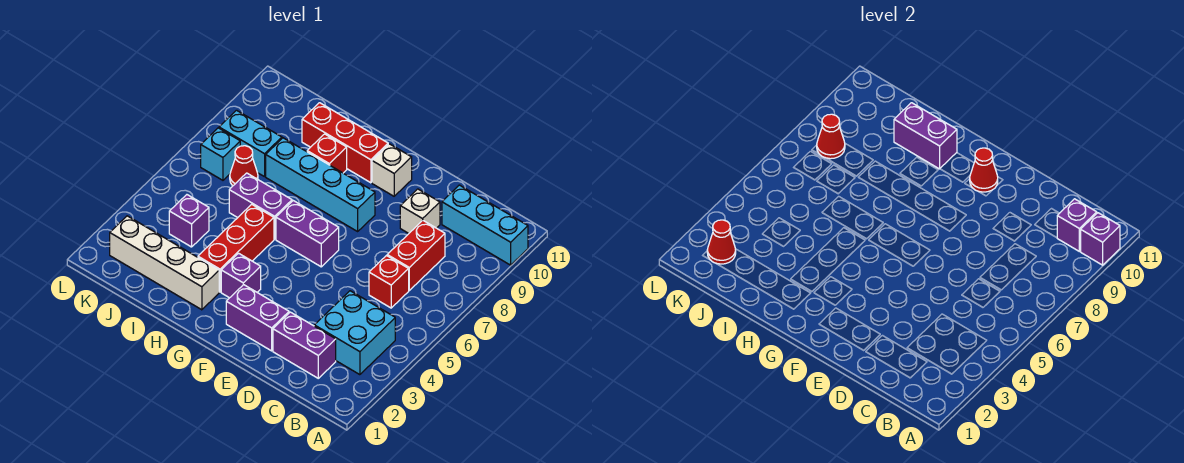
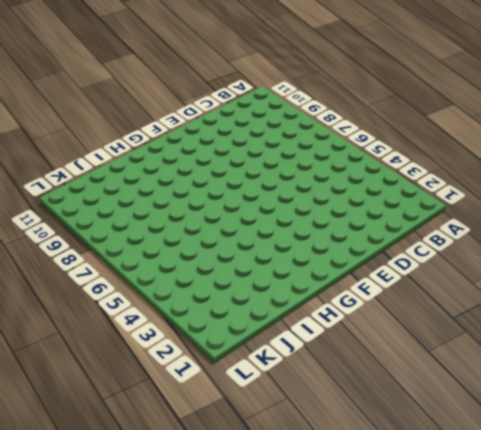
none -> cyan 1x3 brick [442,185,528,265]
none -> cyan 2x2 brick [314,291,395,375]
none -> purple 1x2 brick [273,312,336,378]

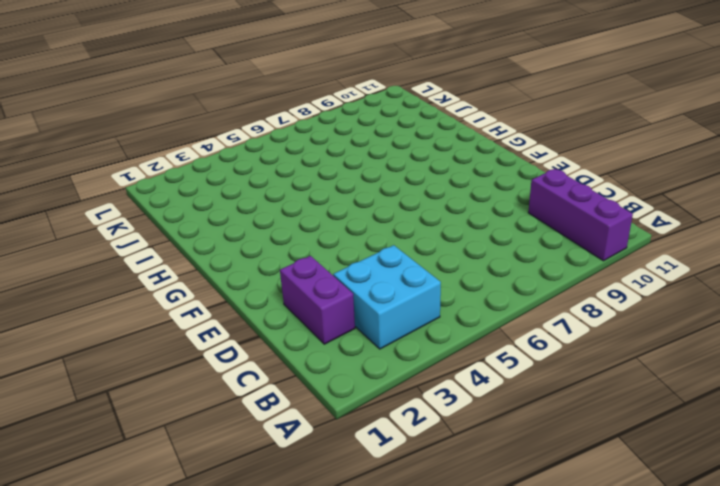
purple 1x3 brick [528,169,633,261] -> cyan 1x3 brick [442,185,528,265]
none -> red 1x1 brick [369,256,409,308]
none -> red 1x2 brick [387,221,445,290]
none -> white 1x1 brick [400,189,440,233]

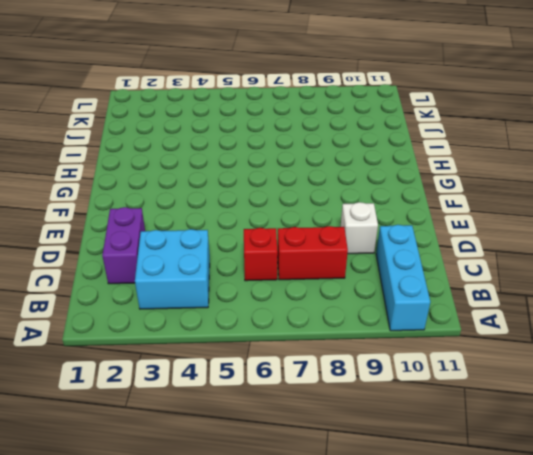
none -> purple 1x2 brick [226,285,289,351]
none -> purple 1x2 brick [276,201,339,267]
none -> cyan 1x4 brick [266,138,375,231]

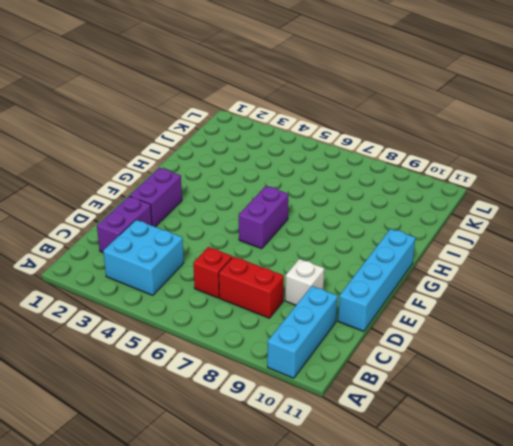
cyan 1x4 brick [338,229,415,331] -> cyan 1x4 brick moved to [266,138,375,231]
none -> white 1x1 brick [372,144,412,196]
none -> purple 1x1 brick [221,253,261,298]
none -> red 1x3 brick [302,103,388,183]

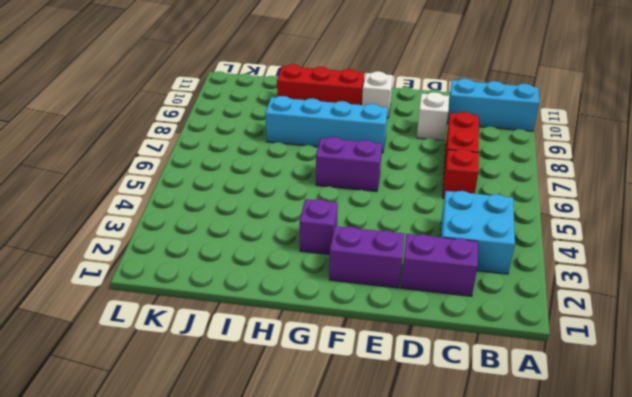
none -> white 1x4 brick [110,216,219,310]
none -> red 1x3 brick [198,204,274,292]
none -> purple 1x2 brick [229,173,292,239]

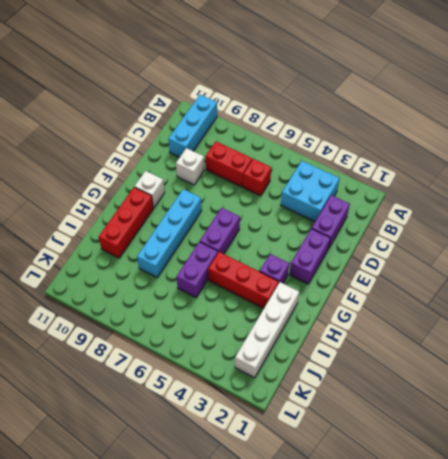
none -> red 1x1 brick [307,134,347,173]
none -> purple 1x1 brick [169,195,209,247]
none -> red 1x1 cone [230,146,258,186]

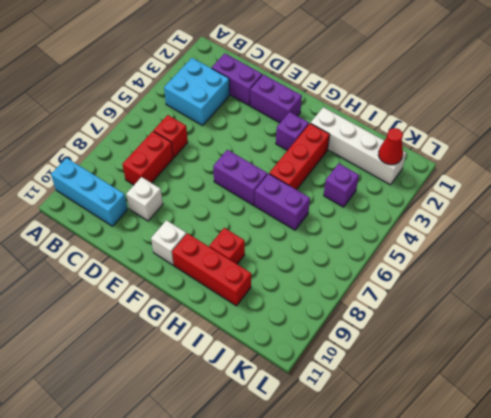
none -> cyan 1x4 brick [266,138,375,231]
none -> red 1x1 cone [230,146,258,186]
none -> cyan 1x2 brick [219,110,282,177]

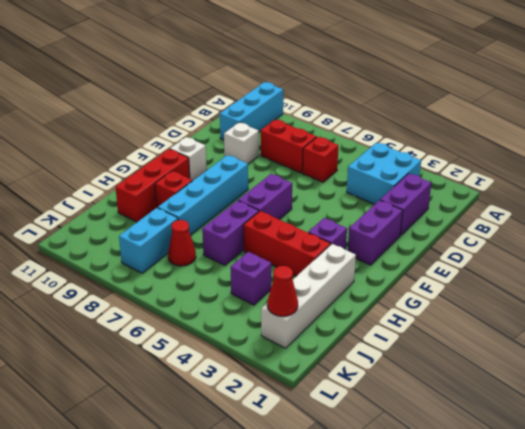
none -> cyan 1x1 brick [201,128,240,180]
none -> purple 1x1 brick [1081,213,1120,265]
none -> purple 1x1 brick [1057,199,1097,251]

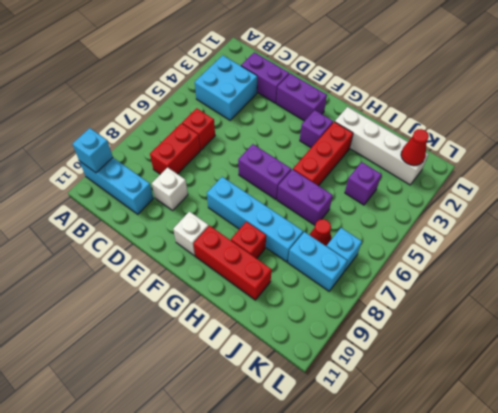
cyan 1x1 brick [72,128,113,173] -> purple 1x1 brick [1081,213,1120,265]
none -> purple 1x1 brick [1057,199,1097,251]
none -> red 1x1 cone [970,148,998,192]
none -> purple 1x2 brick [894,103,957,169]

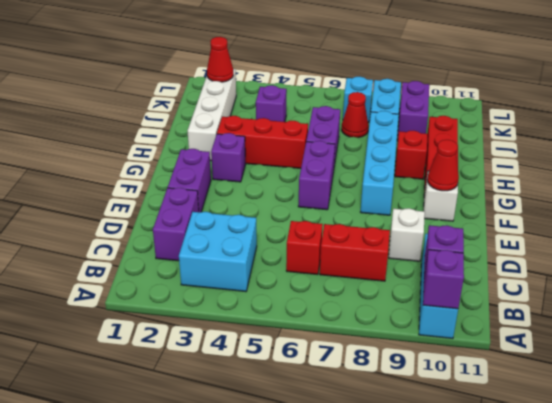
purple 1x2 brick [397,81,429,141] -> purple 1x2 brick moved to [894,103,957,169]
none -> red 1x1 cone [817,114,845,159]

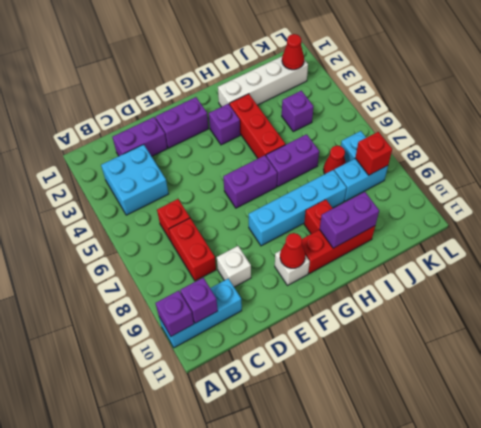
red 1x1 brick [355,132,392,175] -> red 1x1 cone [817,114,845,159]

